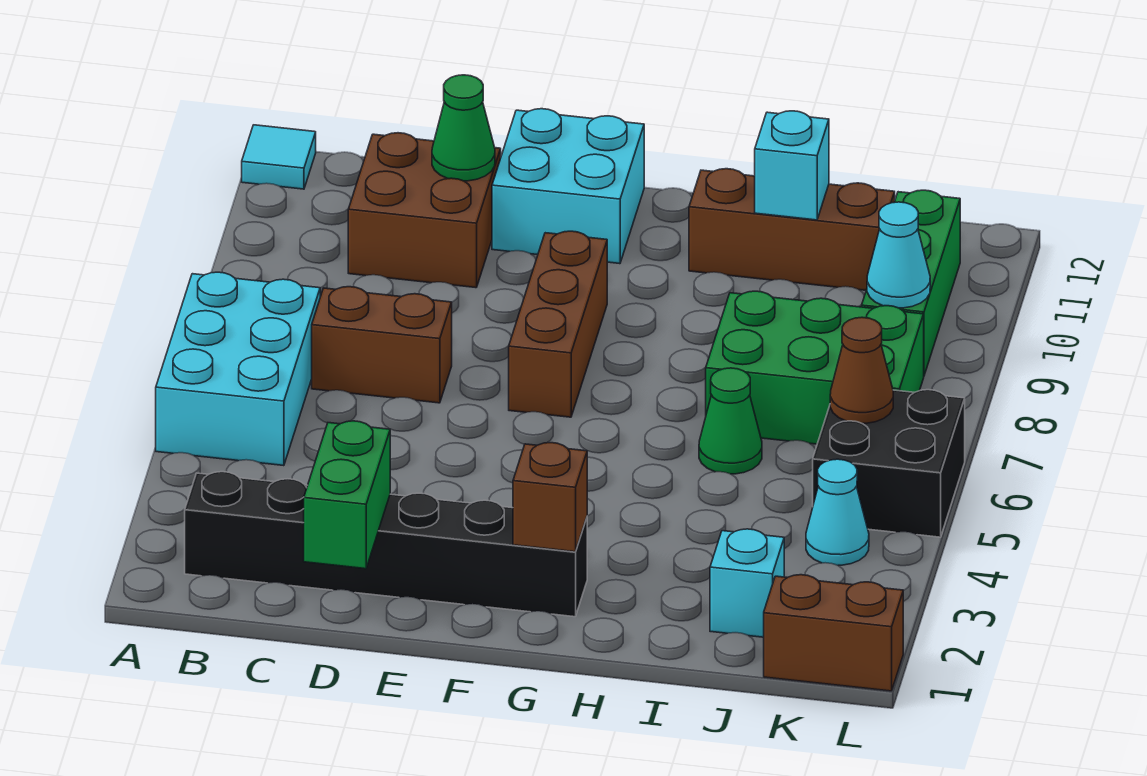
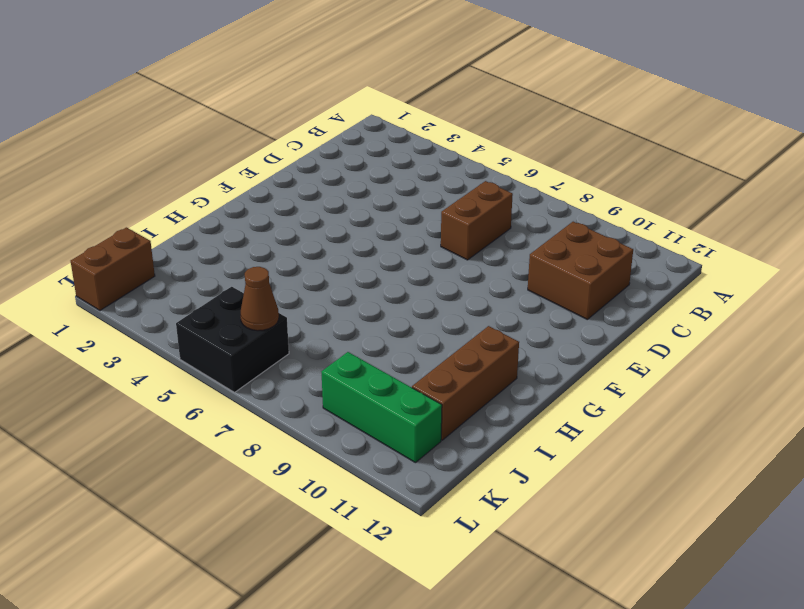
none -> cyan 2x3 brick [156,272,320,466]
none -> cyan 1x1 tile [242,125,316,189]
none -> black 1x6 brick [185,472,587,617]

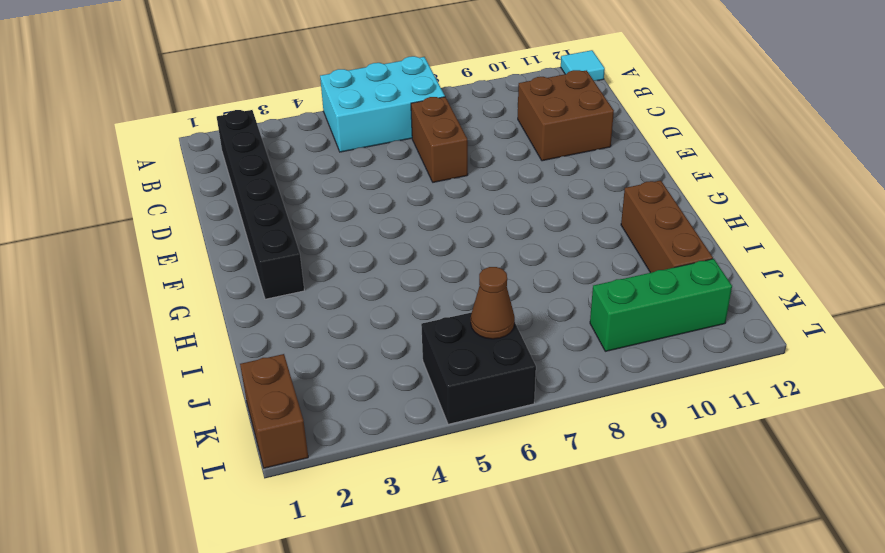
none -> cyan 2x2 brick [492,109,644,264]
none -> brown 1x3 brick [509,231,607,417]
none -> green 1x1 cone [699,368,762,474]

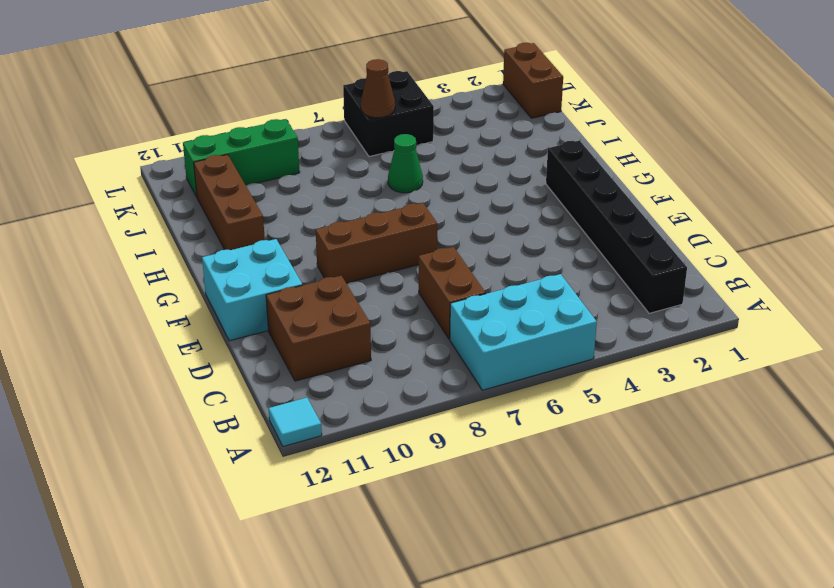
none -> green 2x3 brick [706,291,924,444]
none -> cyan 1x1 brick [710,529,784,637]
none -> cyan 1x1 cone [806,459,869,565]

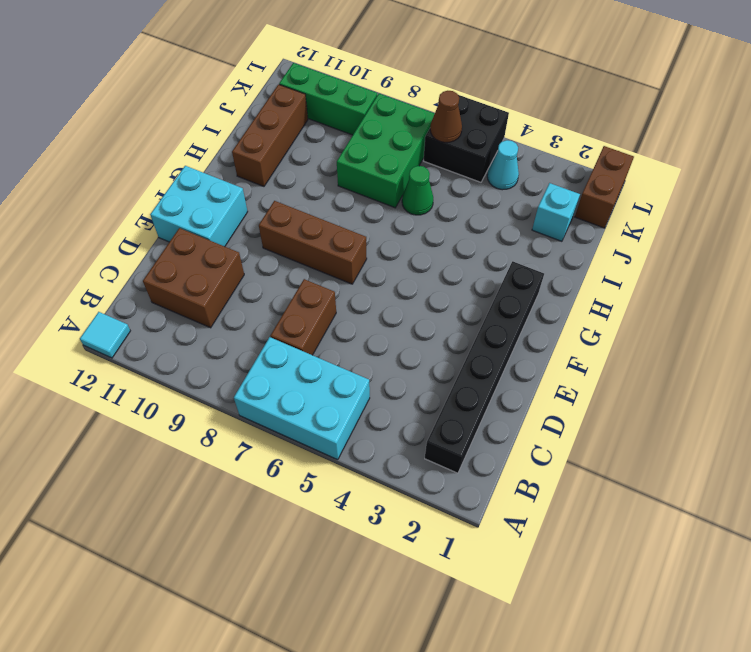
none -> green 1x2 brick [304,421,390,569]
none -> green 1x1 cone [432,75,495,181]
none -> brown 1x1 brick [513,443,587,552]

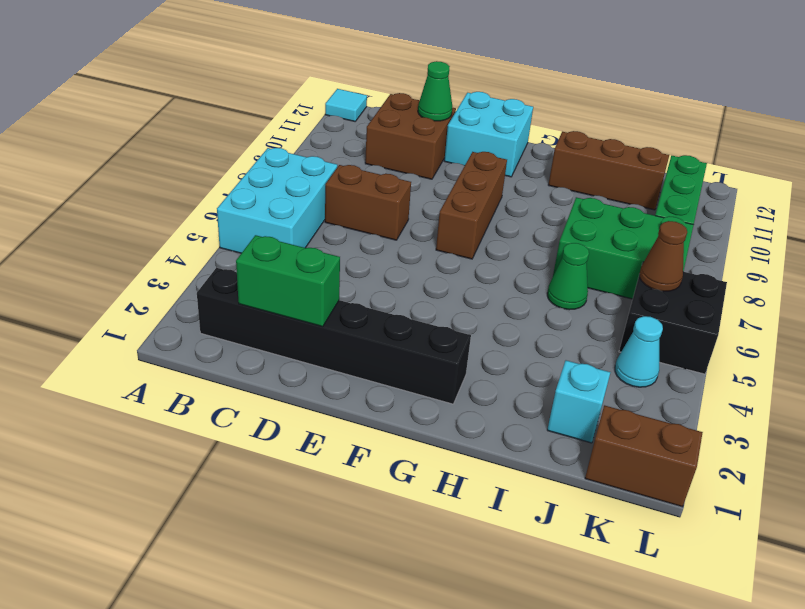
green 1x2 brick [236,235,340,327] -> green 1x2 brick turned to [304,421,390,569]
none -> brown 1x1 brick [513,443,587,552]
none -> cyan 1x1 brick [755,111,829,220]
none -> cyan 1x1 cone [867,202,930,308]

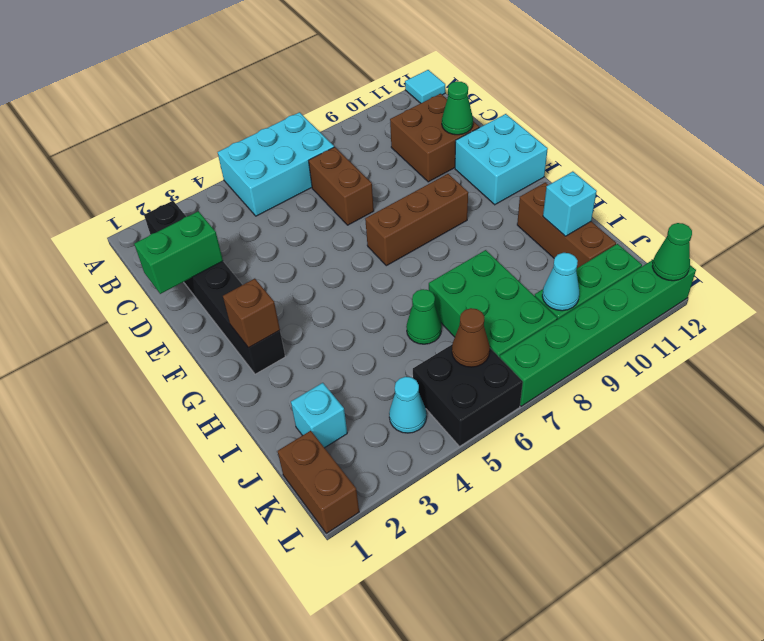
green 1x6 brick [500,260,696,406] -> none
green 1x1 cone [652,223,692,281] -> none

